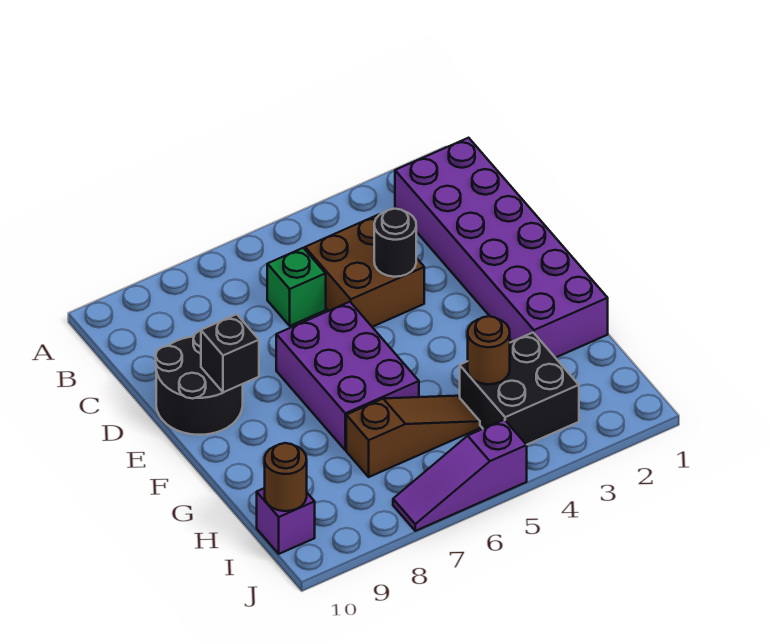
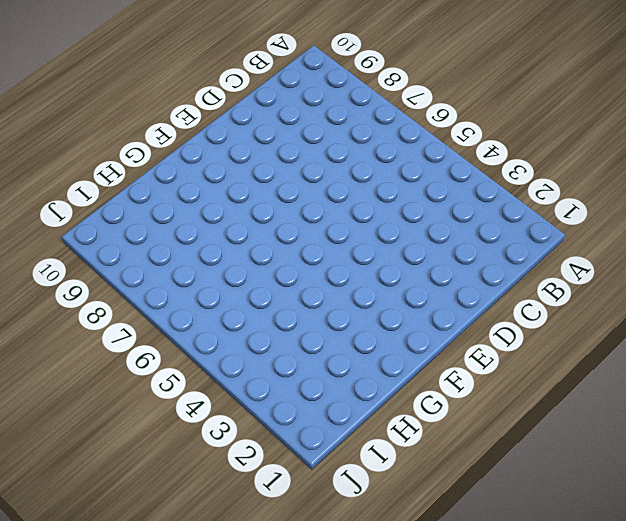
none -> purple 2x6 brick [395,138,608,358]
none -> brown 2x2 brick [305,215,424,327]
none -> green 1x1 brick [267,248,326,326]

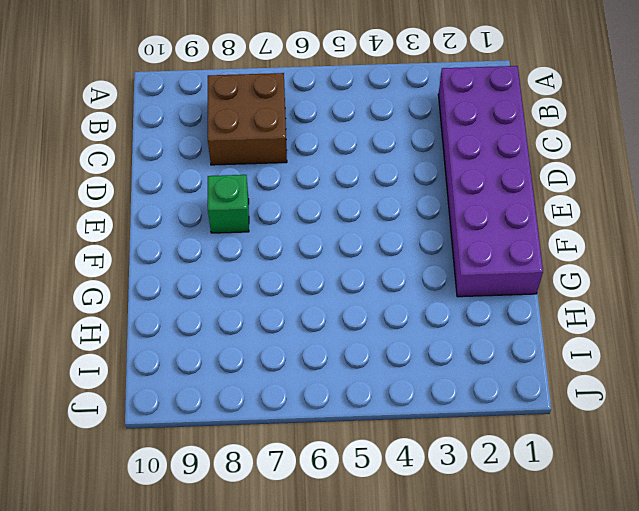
brown 2x2 brick [208,73,287,165] -> brown 2x2 brick moved to [305,215,424,327]
green 1x1 brick [208,175,249,233] -> green 1x1 brick moved to [267,248,326,326]
none -> black 2x2 round brick [156,330,243,435]
none -> purple 2x3 brick [276,302,419,450]
none -> black 2x2 brick [460,333,579,445]

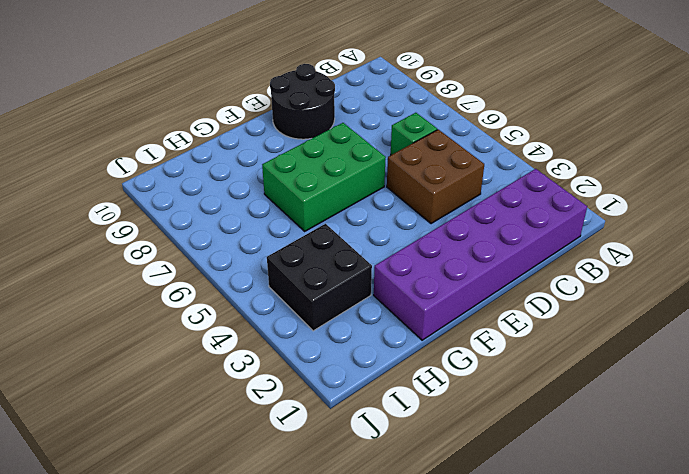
green 2x3 brick [262,123,386,231] -> purple 2x3 brick [276,302,419,450]
none -> brown 1x3 slope [346,396,480,477]
none -> purple 1x1 brick [257,488,315,554]
none -> purple 1x3 slope [393,420,527,531]

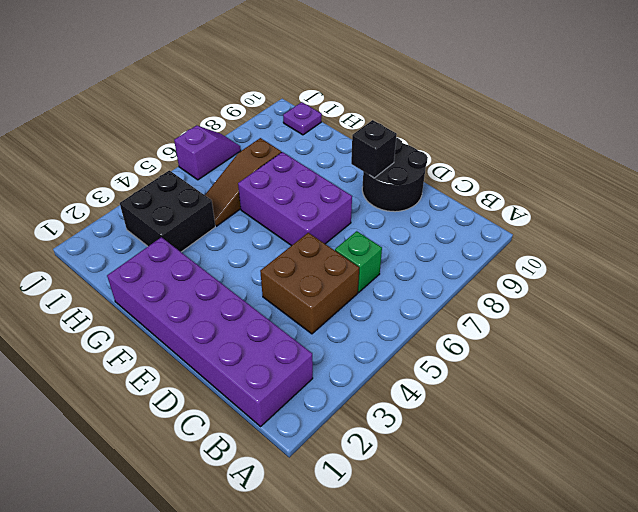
purple 1x1 plate [283,102,322,135] -> purple 1x1 brick [257,488,315,554]
purple 1x2 slope [174,125,241,180] -> purple 1x3 slope [393,420,527,531]
none -> black 1x1 round brick [374,209,416,277]
none -> brown 1x1 round brick [468,316,510,384]
none -> brown 1x1 round brick [265,443,307,511]

